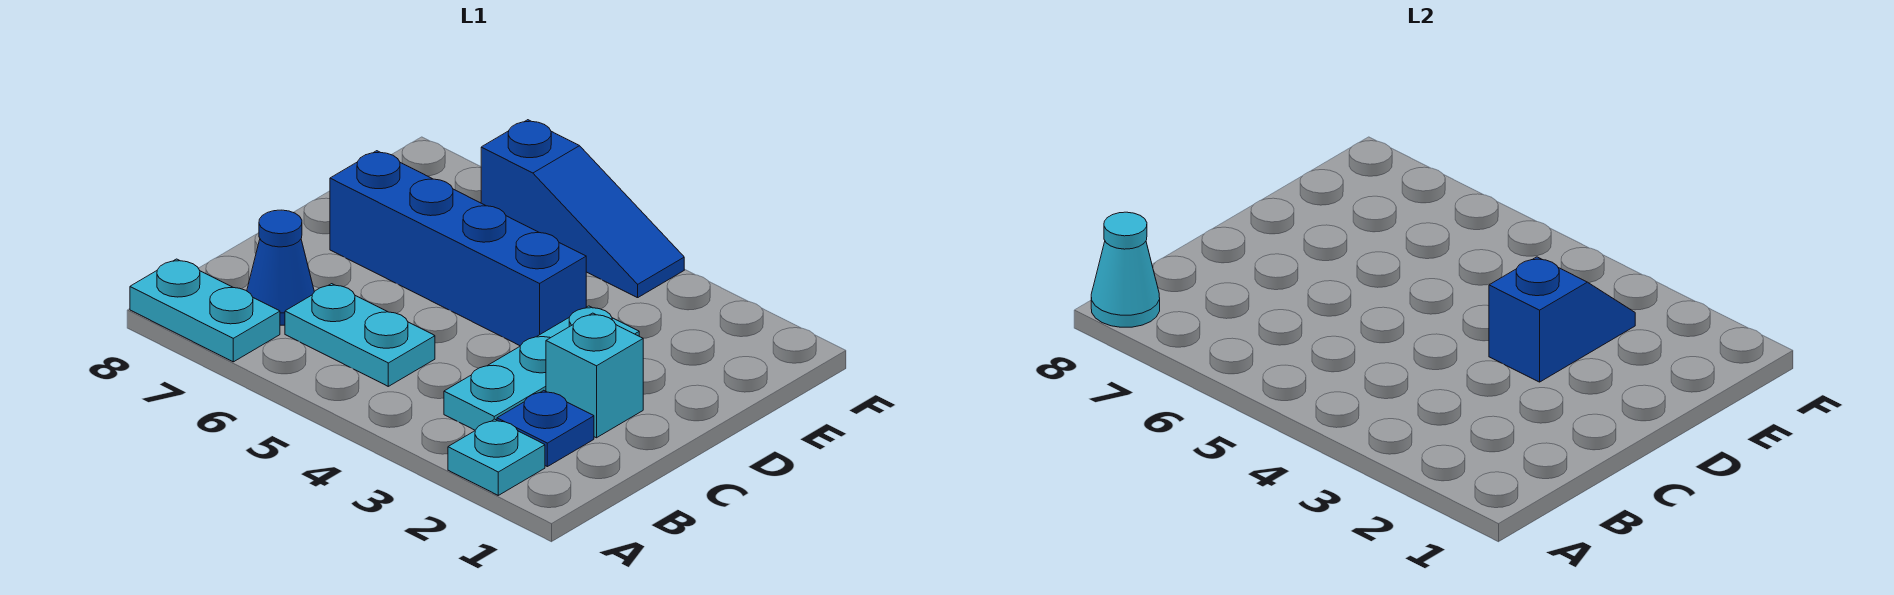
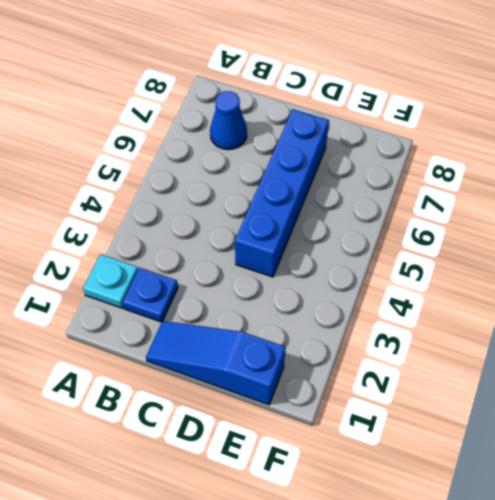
blue 1x3 slope [146,321,286,405] -> blue 1x3 slope turned to [481,120,684,298]
none -> cyan 1x2 plate [130,259,280,362]
none -> cyan 1x3 plate [444,306,639,430]

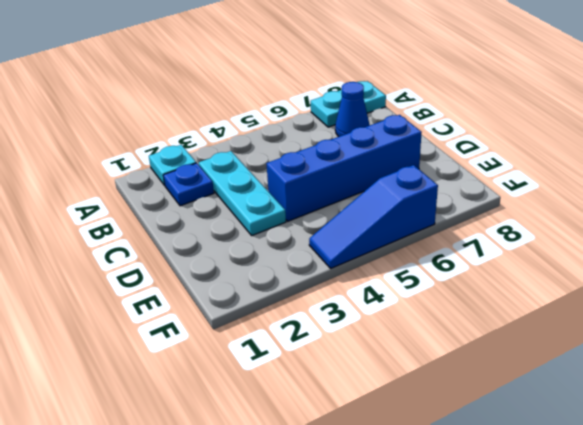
none -> cyan 1x2 plate [285,284,435,386]
none -> cyan 1x1 brick [546,313,643,438]

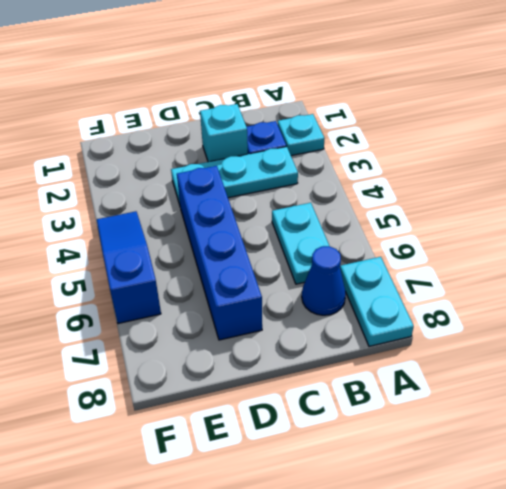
none -> cyan 1x1 cone [1091,212,1160,327]
none -> blue 1x2 slope [1489,257,1635,382]

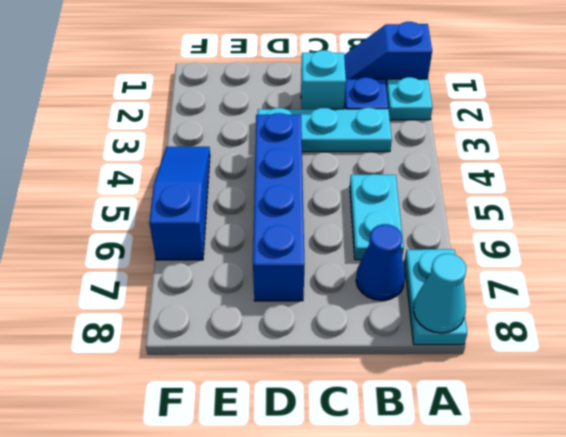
blue 1x2 slope [344,22,432,86] -> blue 1x2 slope moved to [1489,257,1635,382]

